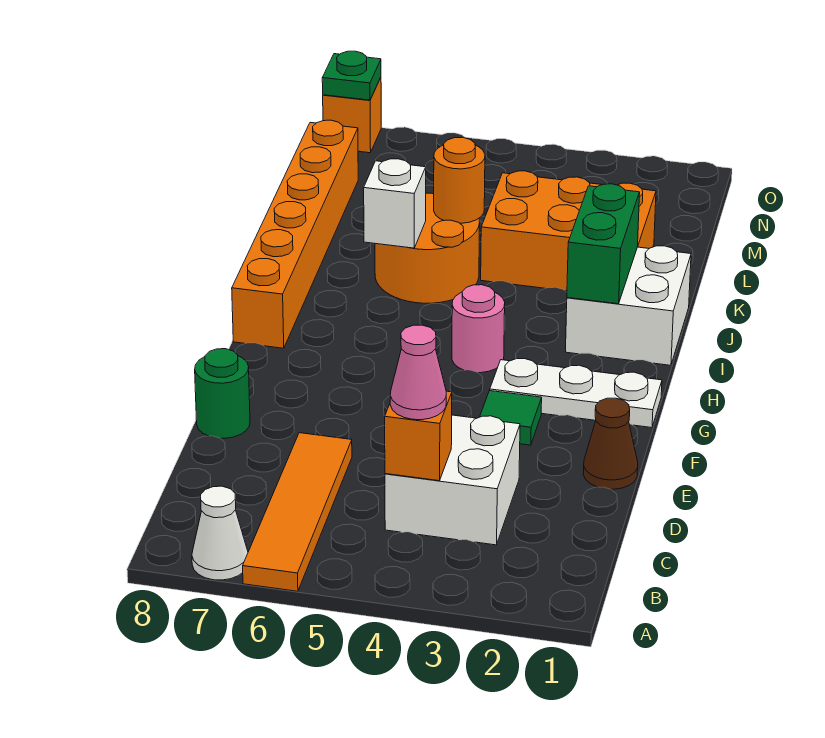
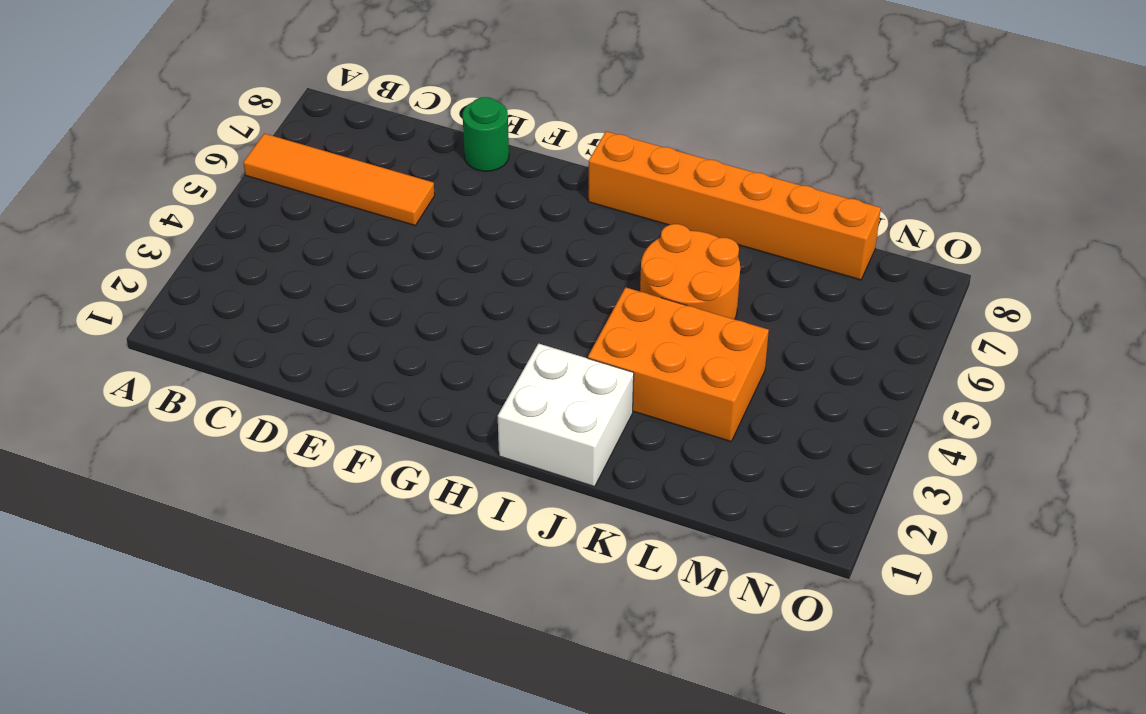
orange 2x3 brick [588,287,769,441] -> orange 2x3 brick turned to [481,171,656,291]
none -> white 1x1 cone [192,486,248,580]
none -> white 2x2 brick [385,415,520,545]
none -> brown 1x1 cone [583,398,638,489]

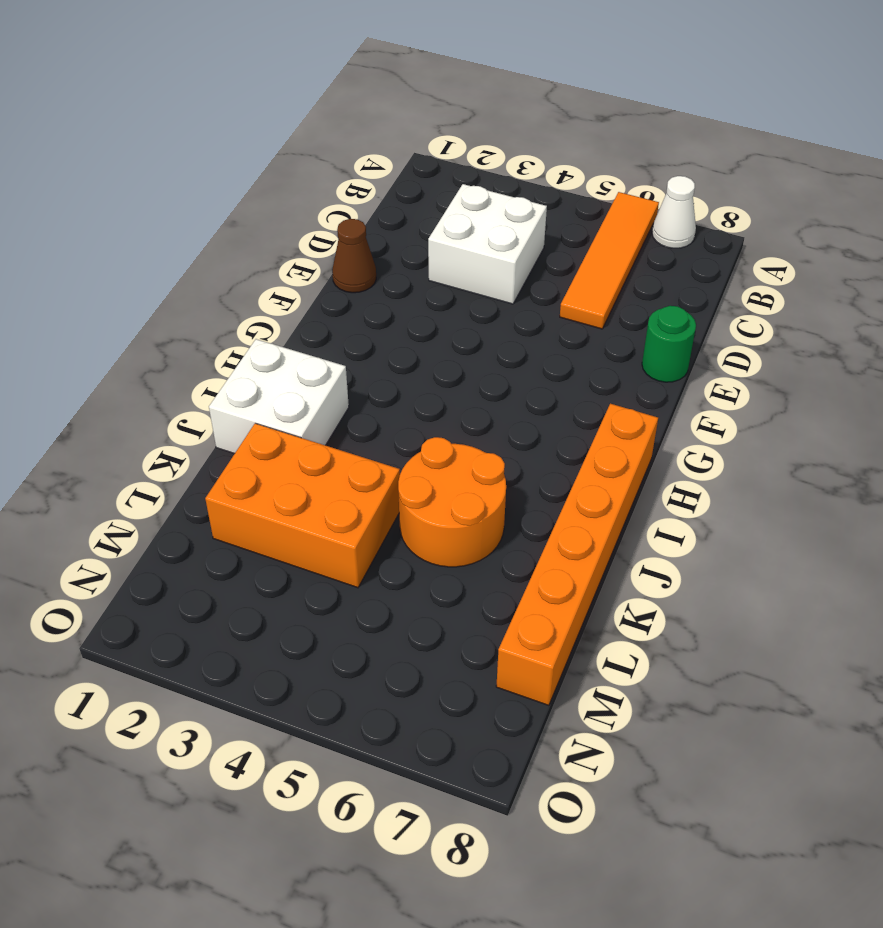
none -> green 1x1 tile [480,391,542,445]
none -> white 1x3 plate [490,359,662,428]
none -> pink 1x1 round brick [452,285,505,373]

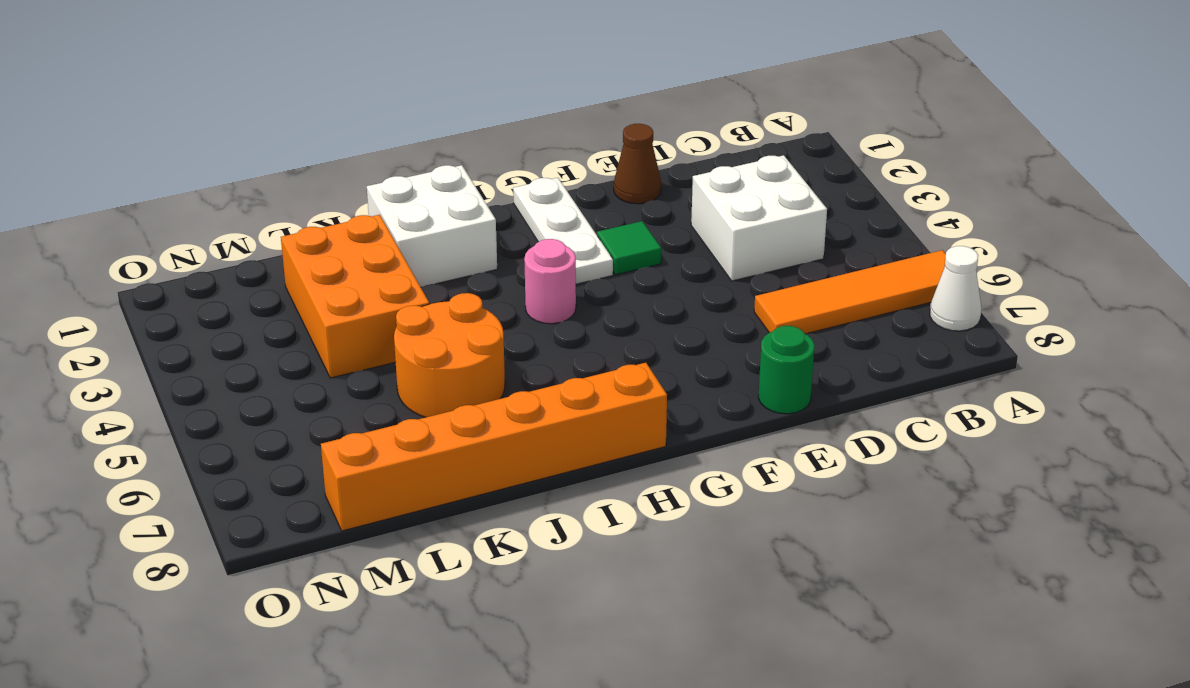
none -> orange 1x1 brick [323,78,381,153]
none -> orange 1x1 brick [385,391,452,481]
none -> green 1x2 brick [567,184,640,304]

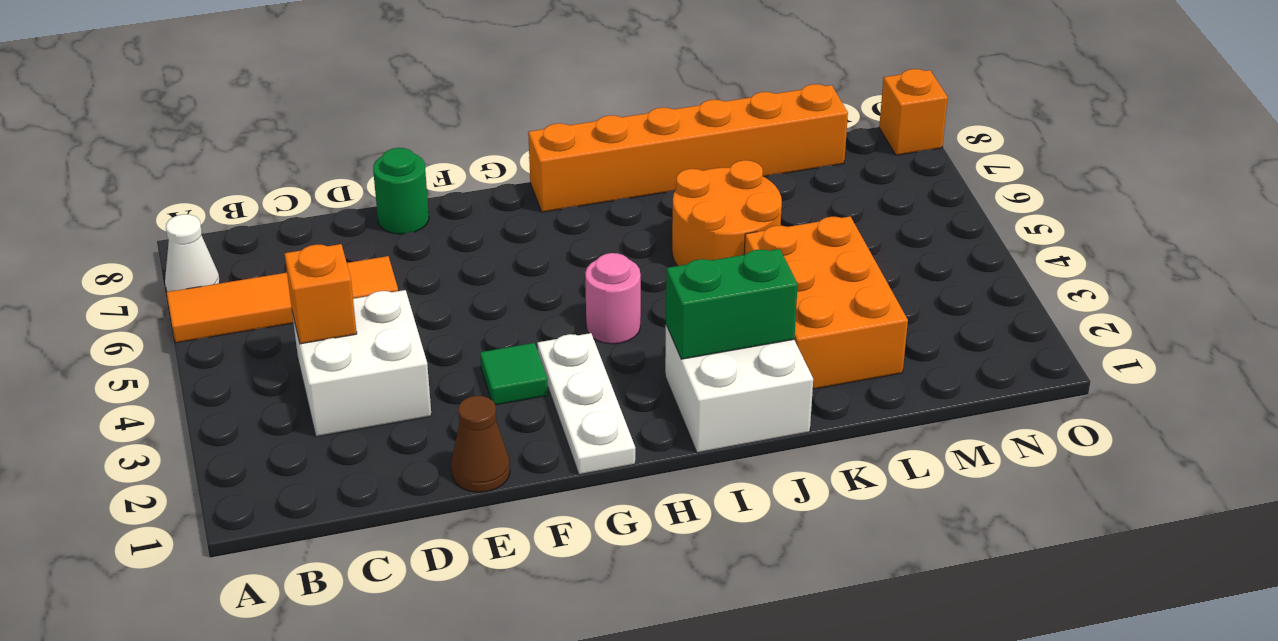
none -> white 1x1 brick [364,159,426,248]
none -> orange 1x1 round brick [434,137,485,223]
none -> green 1x1 plate [322,51,381,100]

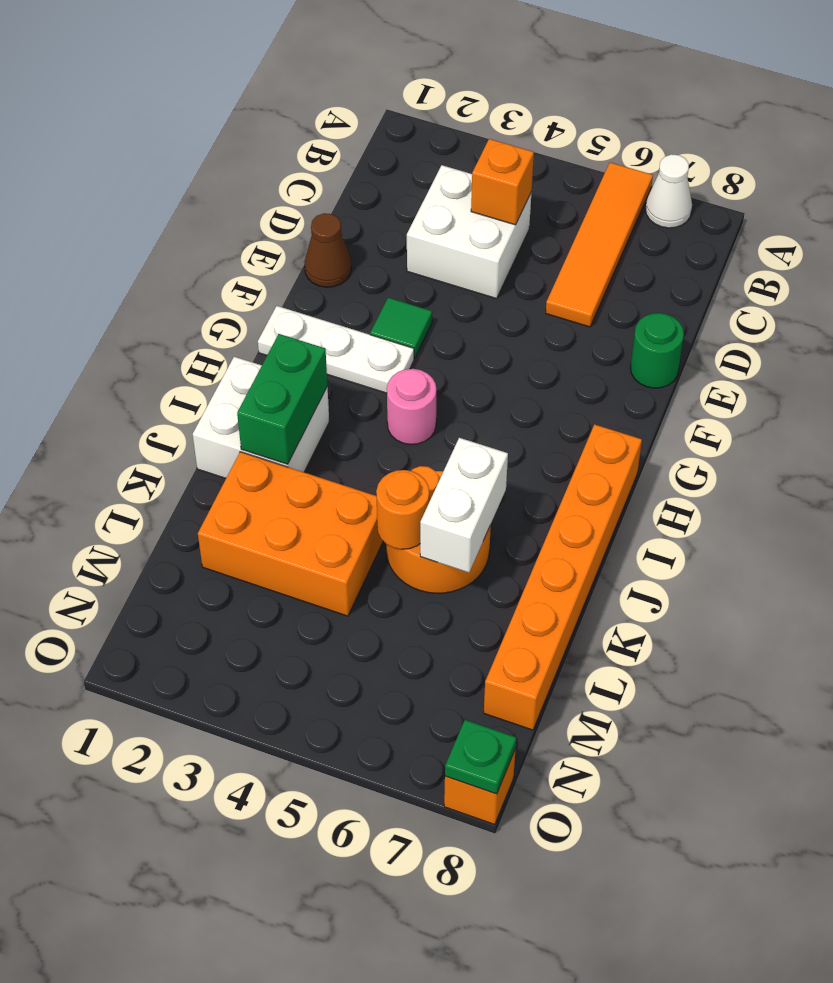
white 1x2 brick [420,438,508,572] -> white 1x1 brick [364,159,426,248]
none -> pink 1x1 cone [390,325,446,420]

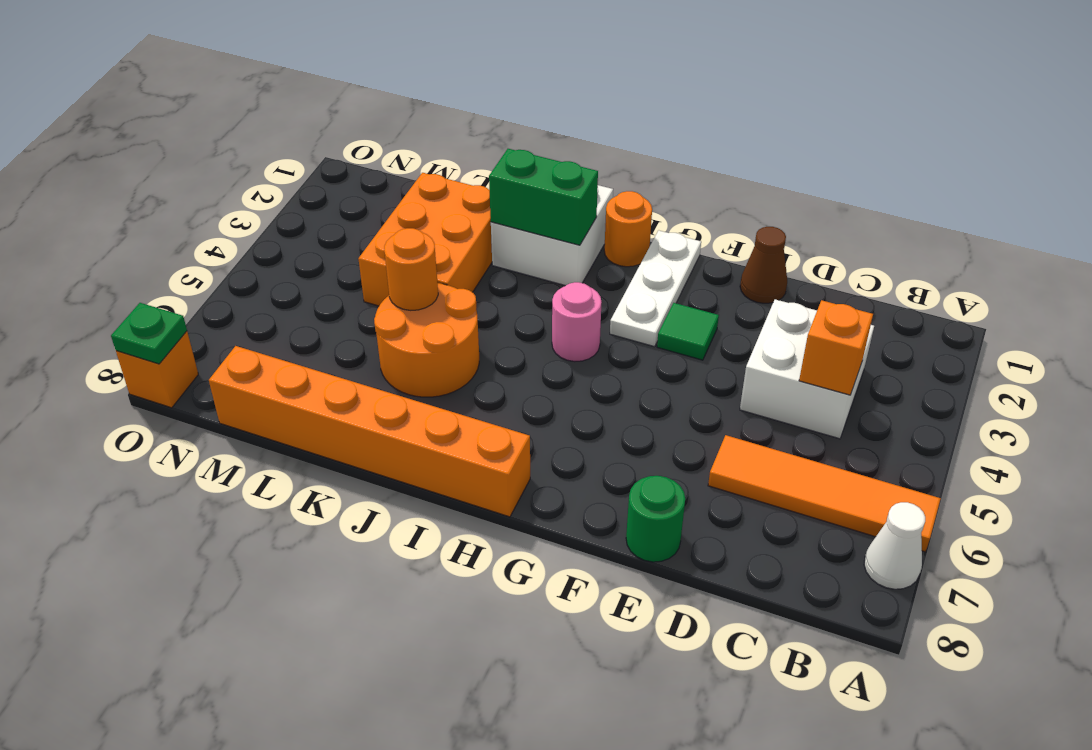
orange 1x1 round brick [604,191,652,267] -> none
none -> white 1x1 brick [364,159,426,248]
none -> pink 1x1 cone [390,325,446,420]

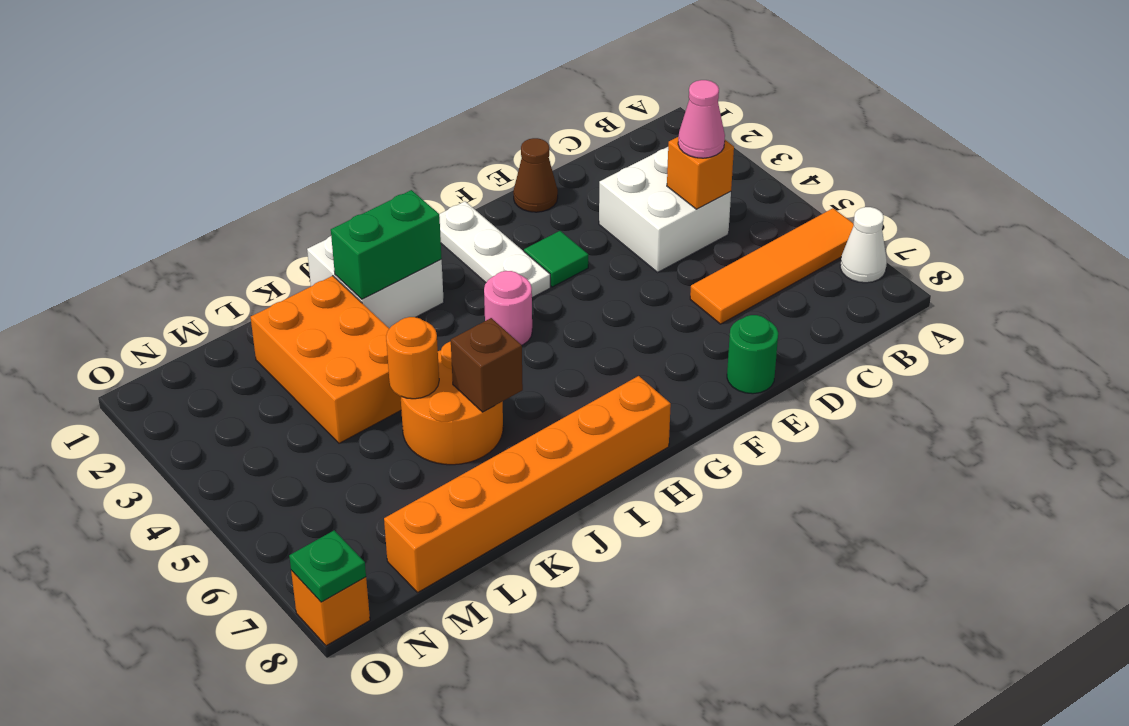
brown 1x1 brick [451,318,523,412] -> white 1x1 brick [364,159,426,248]

